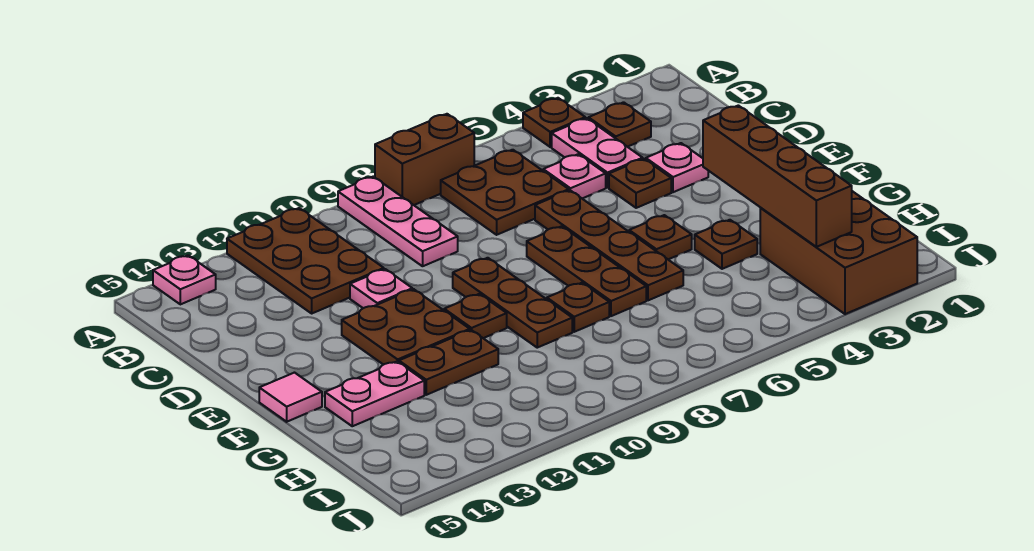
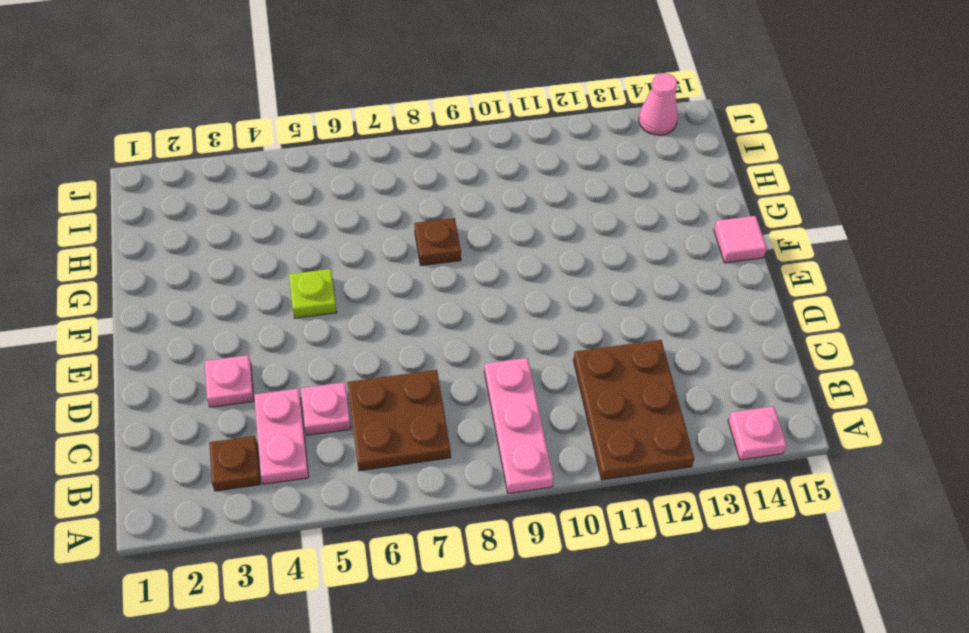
lime 1x1 plate [289,269,337,318] -> brown 1x1 plate [629,215,692,259]
pink 1x1 cone [639,73,678,135] -> none
none -> brown 1x1 plate [523,98,585,147]
none -> brown 1x2 brick [375,114,474,205]
none -> brown 1x1 plate [609,159,671,208]

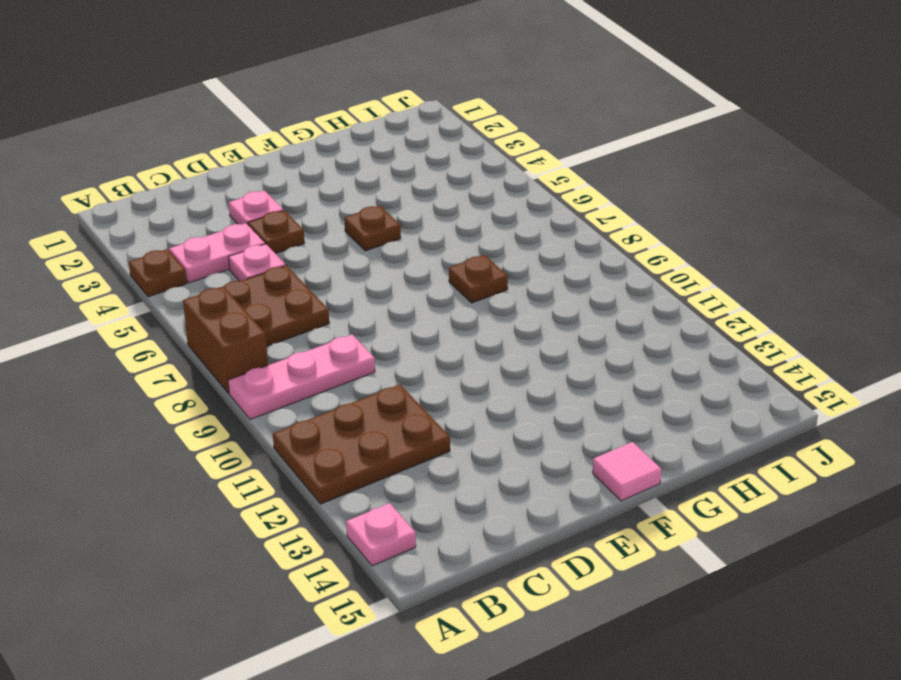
none -> brown 1x1 plate [589,102,651,147]
none -> brown 1x4 plate [535,190,683,300]
none -> pink 1x1 plate [350,269,412,308]

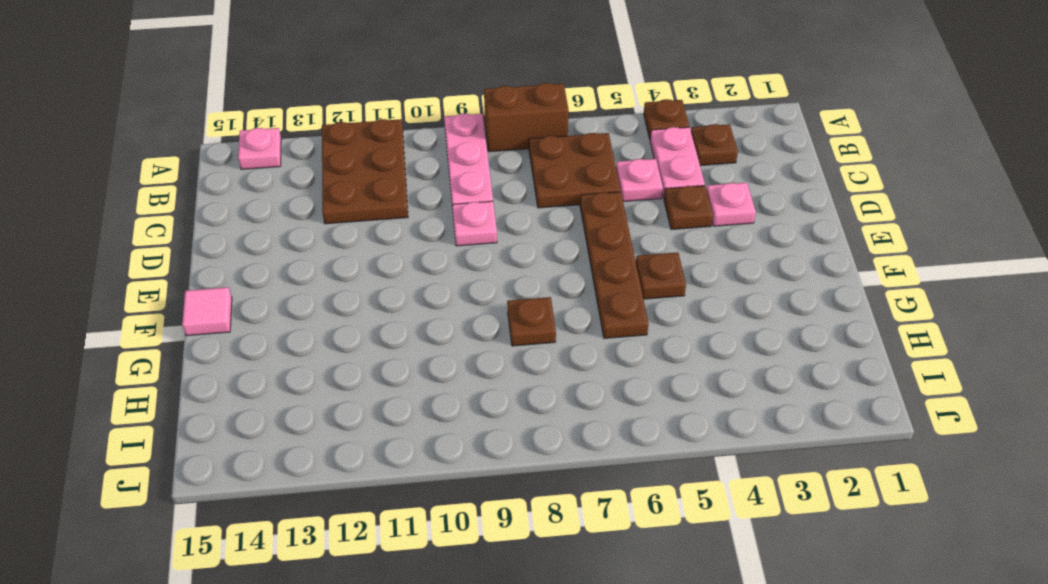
pink 1x1 plate [452,201,497,246] -> pink 1x1 plate moved to [350,269,412,308]
none -> brown 1x3 plate [527,226,646,316]
none -> brown 1x3 plate [453,258,572,348]
none -> brown 2x2 plate [342,289,470,365]

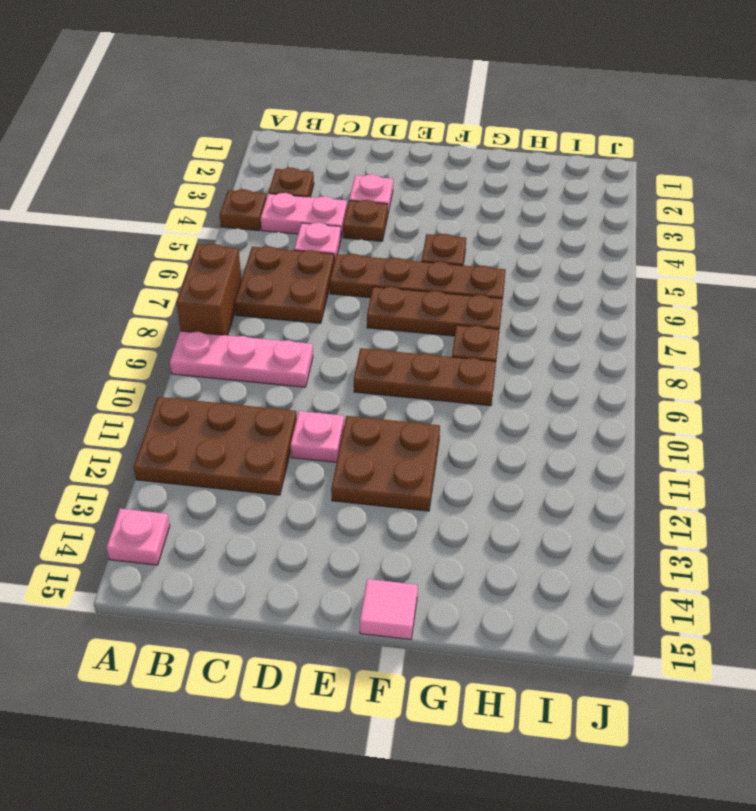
none -> brown 1x1 plate [444,294,507,338]
none -> brown 1x1 plate [695,220,757,269]
none -> brown 1x2 plate [399,330,498,395]

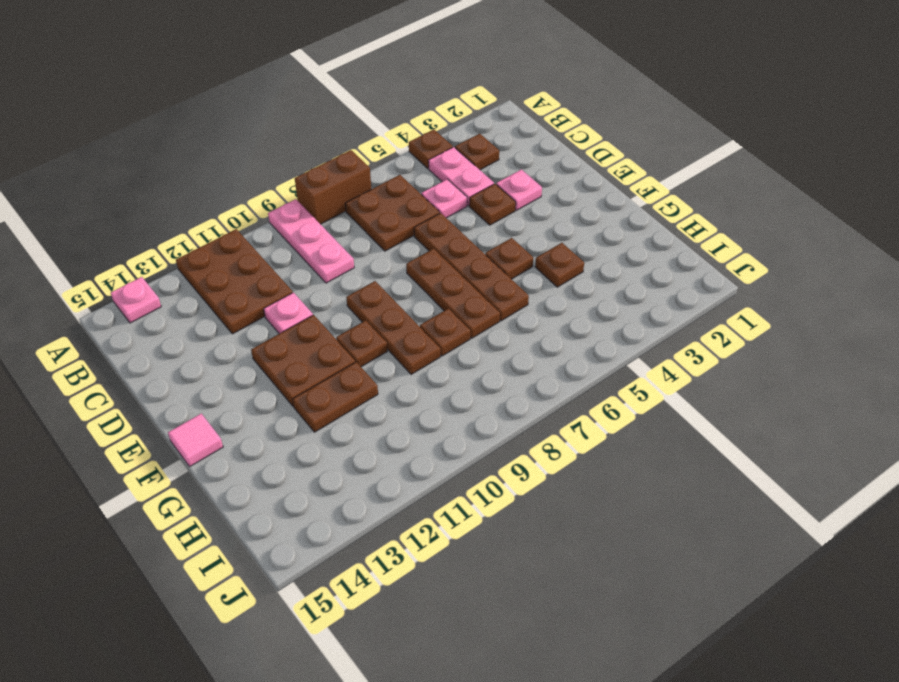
none -> pink 1x2 plate [325,361,424,426]
none -> brown 2x3 brick [760,191,917,314]
none -> brown 1x4 brick [703,105,852,247]

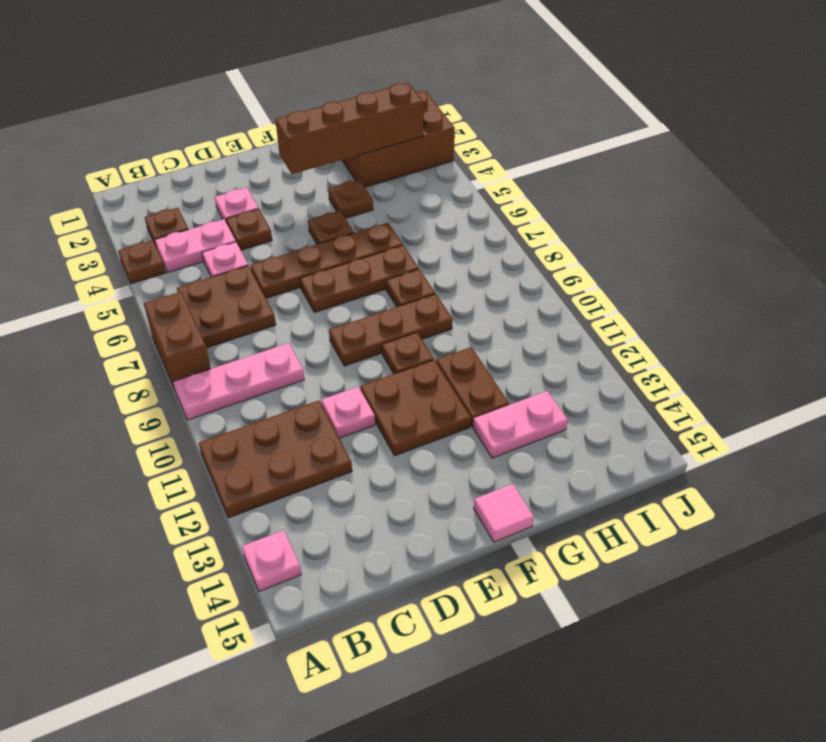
pink 1x2 plate [473,391,568,458] -> pink 1x2 plate turned to [325,361,424,426]

